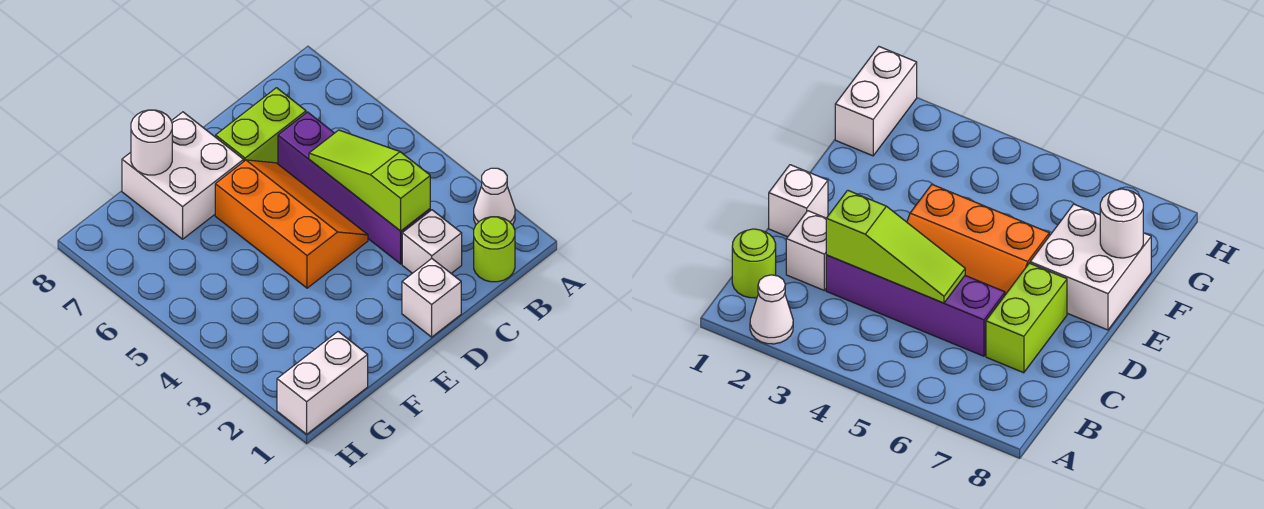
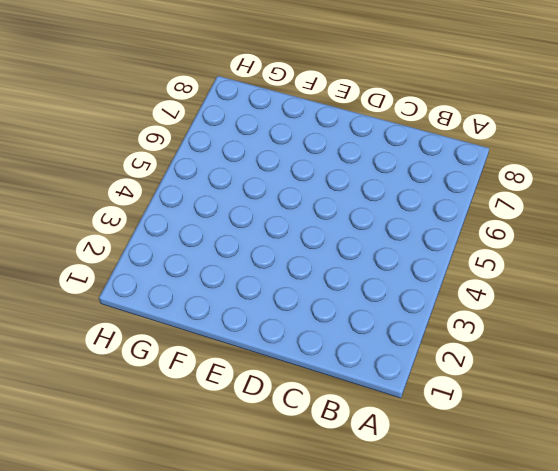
none -> white 1x1 cone [474,168,515,225]
none -> lime 1x1 round brick [474,217,515,282]

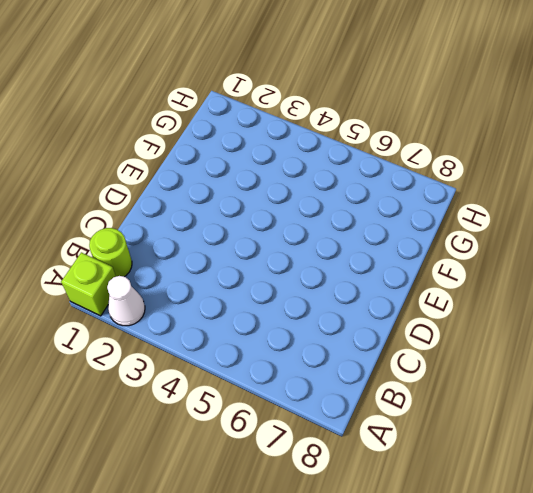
lime 1x1 brick [61,252,116,316] -> none
none -> white 1x1 brick [402,210,462,273]
none -> purple 1x4 brick [278,112,430,264]

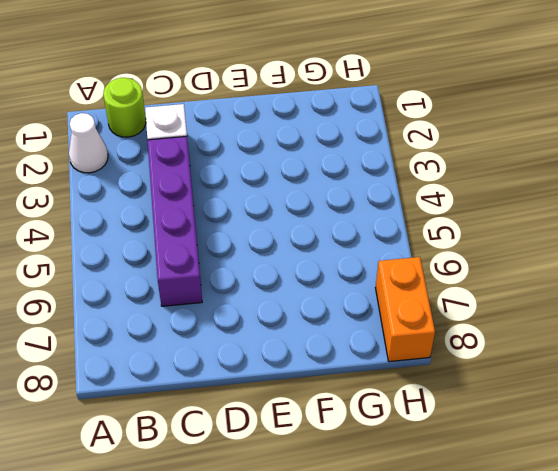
orange 1x2 brick [375,257,435,362] -> none
none -> lime 1x2 brick [216,88,306,164]
none -> white 1x1 brick [402,259,461,337]

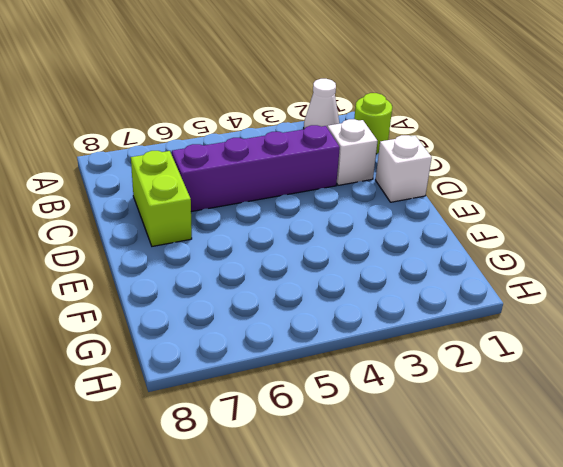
none -> orange 2x3 slope [215,160,368,288]
none -> white 2x2 brick [122,112,244,239]

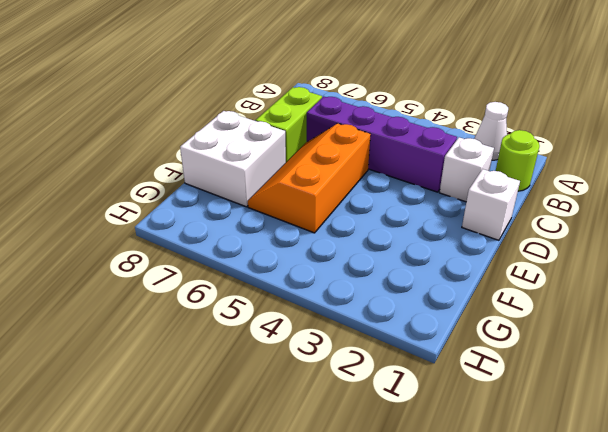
orange 2x3 slope [248,123,371,233] -> orange 2x3 slope turned to [215,160,368,288]
none -> white 1x2 brick [277,332,368,434]
none -> lime 1x3 slope [309,130,430,231]

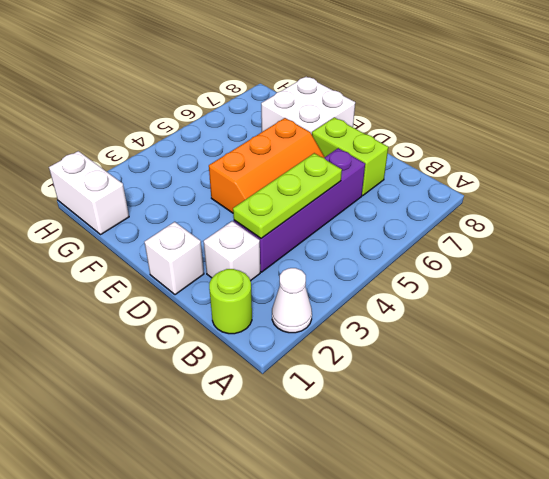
lime 1x3 plate [233,153,342,238] -> lime 1x3 slope [309,130,430,231]
none -> white 1x1 round brick [131,110,172,175]

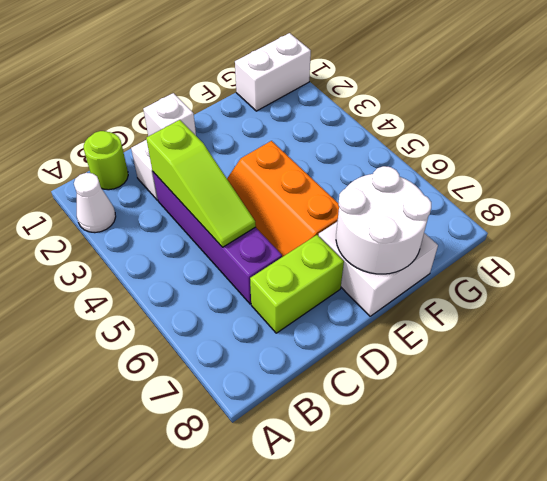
white 2x2 round brick [336,166,431,274] -> white 1x1 round brick [131,110,172,175]

